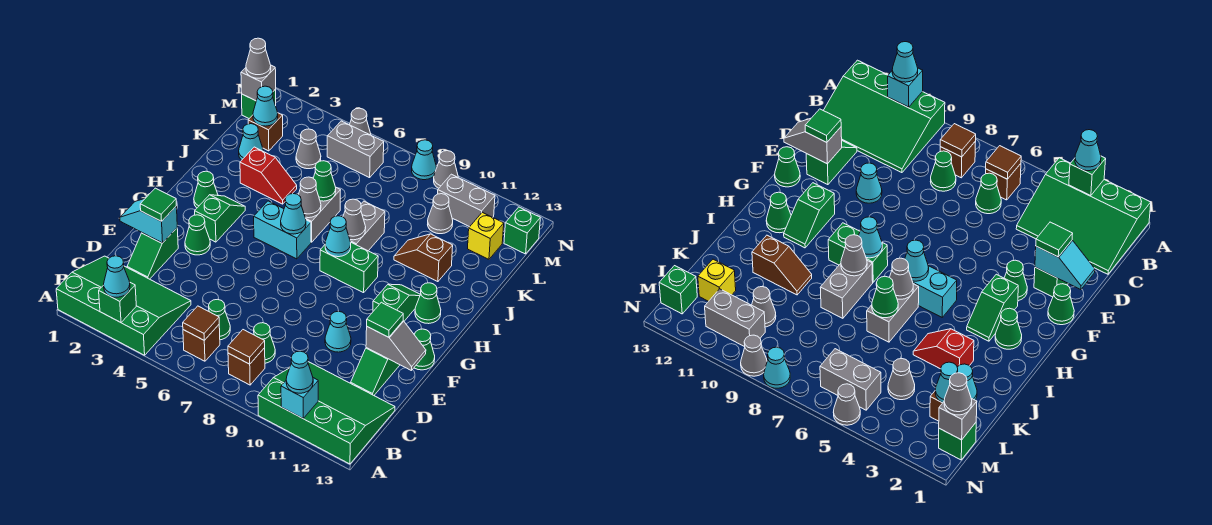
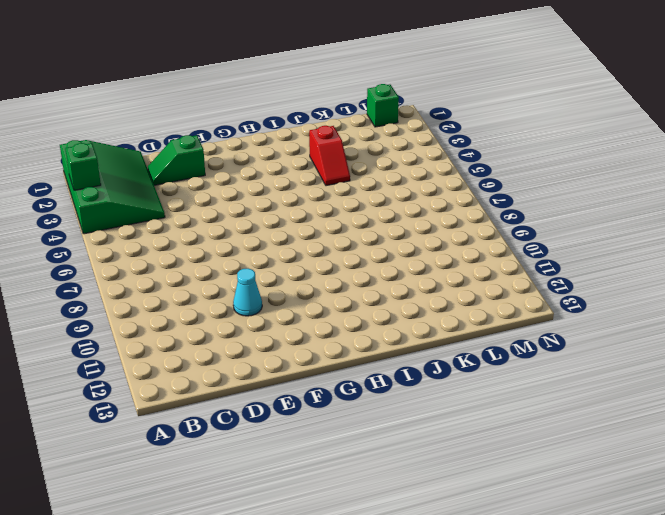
none -> green 3x4 slope [258,362,395,464]
none -> brown 1x1 brick [183,325,220,361]
none -> brown 1x1 brick [228,348,265,385]
none -> green 1x1 cone [209,299,230,340]

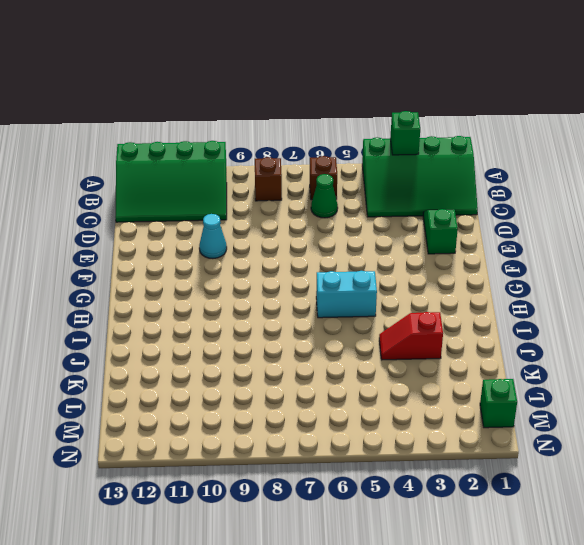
none -> green 1x1 cone [254,323,275,363]
none -> green 1x2 slope [351,348,400,395]
none -> green 1x1 cone [1048,284,1074,325]
none -> green 1x1 cone [185,215,210,255]

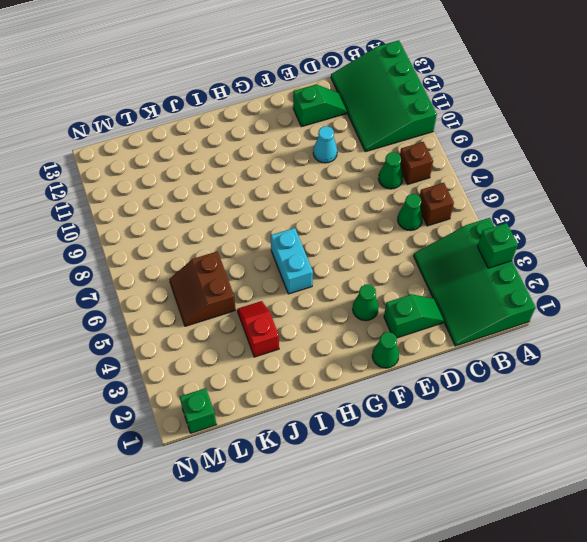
brown 2x2 slope [169,251,236,326] -> none
none -> green 1x1 cone [414,329,435,370]
none -> green 1x2 slope [195,195,245,242]
none -> green 1x2 slope [373,284,420,321]
none -> green 1x1 cone [194,171,218,208]

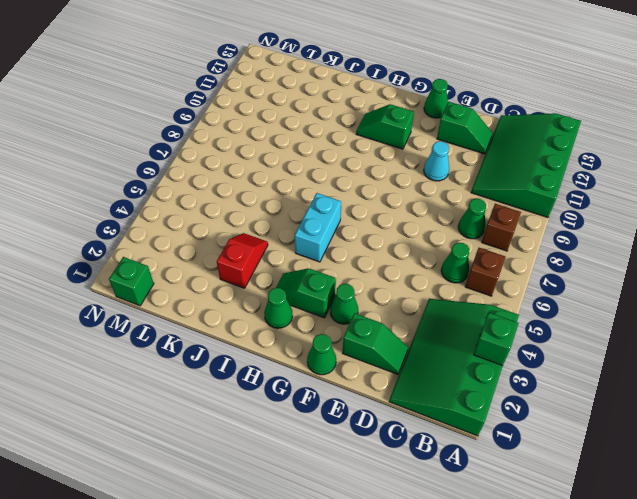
none -> green 1x2 brick [320,243,378,293]
none -> green 1x1 cone [415,283,441,324]
none -> grey 1x2 brick [305,188,340,242]
none -> grey 1x2 brick [350,201,385,251]

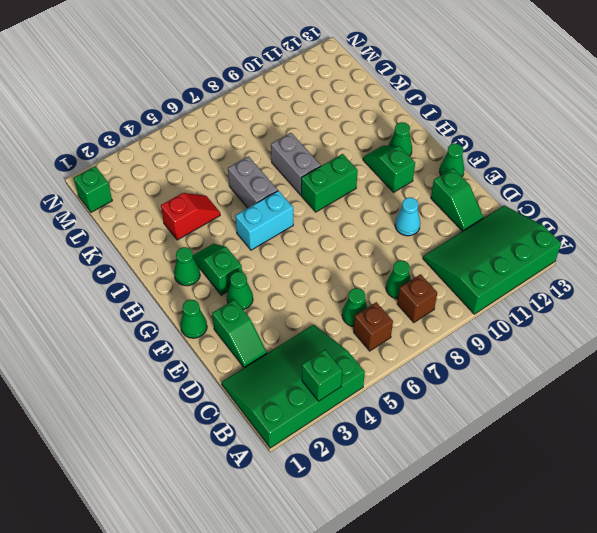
none -> brown 1x2 slope [394,234,453,282]
none -> cyan 1x1 cone [239,124,263,160]
none -> brown 1x1 brick [248,113,283,151]
none -> grey 1x1 cone [296,129,321,169]

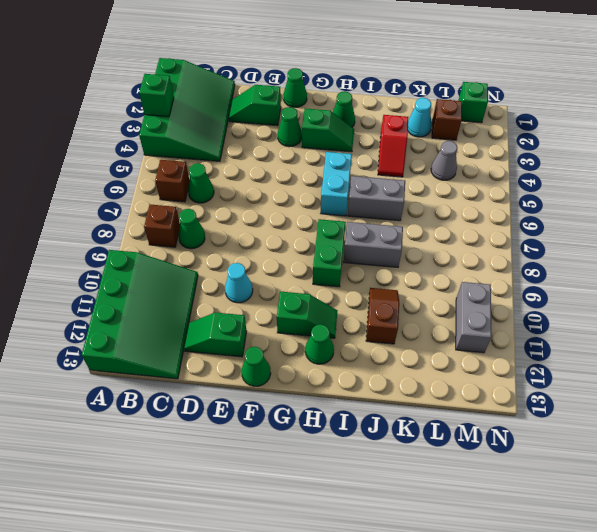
none -> grey 1x1 cone [428,194,453,234]
none -> yellow 1x1 brick [468,212,504,259]
none -> grey 1x2 brick [327,121,384,178]
none -> green 1x1 brick [504,207,540,254]

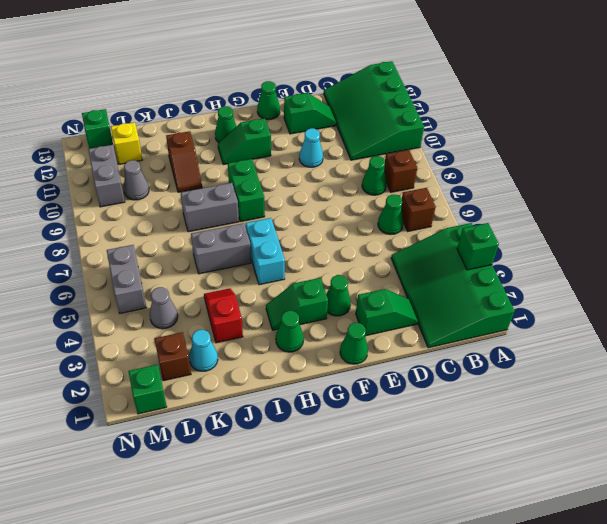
none -> grey 1x1 cone [350,108,371,135]
none -> cyan 1x1 cone [412,140,436,180]
none -> grey 1x1 cone [434,151,458,188]
none -> cyan 1x1 brick [281,378,318,419]

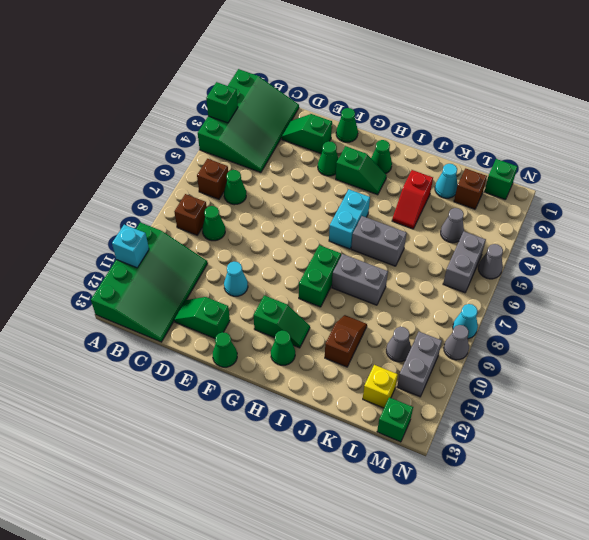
none -> brown 1x1 tile [183,306,219,340]
none -> brown 1x1 tile [228,330,265,364]
none -> cyan 1x2 slope [120,199,177,243]
none -> grey 1x2 slope [366,321,426,371]

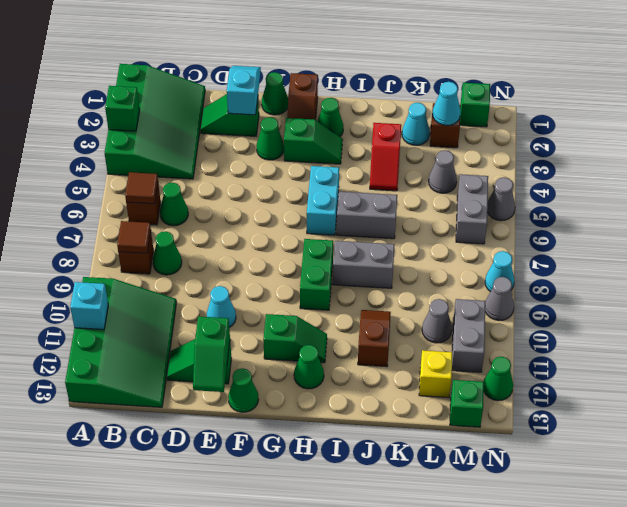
green 1x2 slope [193,316,230,392] -> grey 1x2 slope [366,321,426,371]
brown 1x2 slope [287,73,318,120] -> none
green 1x1 cone [484,357,513,401] -> green 1x1 cone moved to [313,161,336,201]
none -> cyan 1x1 cone [281,194,306,234]
none -> cyan 1x1 cone [325,216,351,257]
none -> grey 1x1 cone [298,177,321,218]
none -> grey 1x1 cone [343,199,366,240]

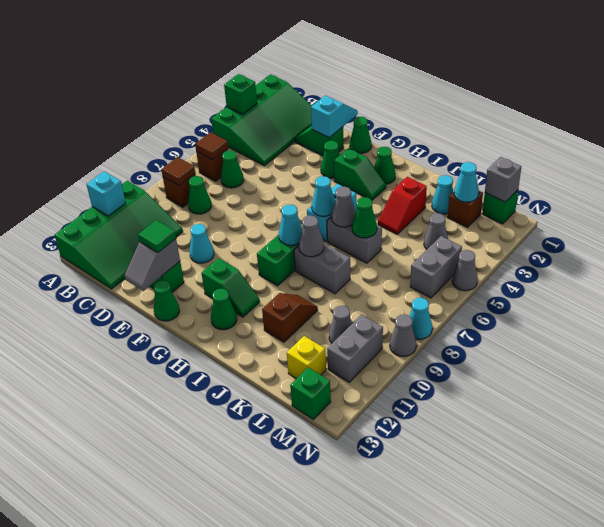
none -> cyan 1x1 cone [104,256,130,297]
none -> cyan 1x1 cone [286,351,313,393]
none -> green 1x1 tile [140,188,176,221]
none -> grey 1x1 cone [246,38,271,78]

